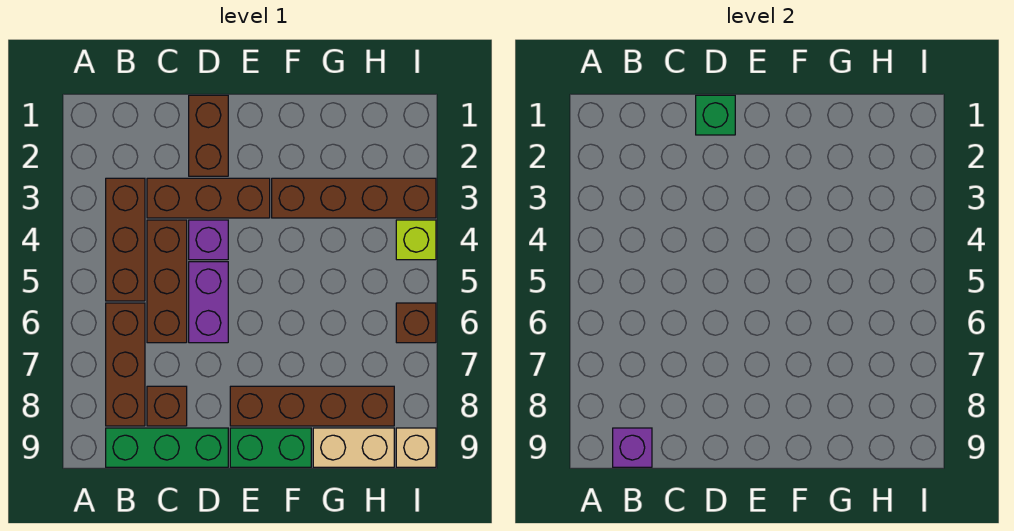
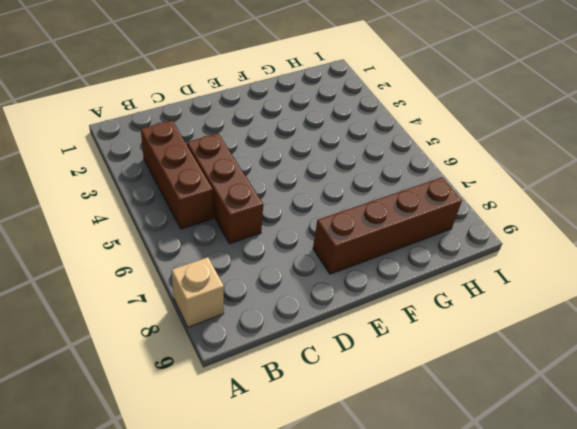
tan 1x1 brick [172,257,224,327] -> tan 1x1 brick moved to [396,428,436,467]
none -> brown 1x3 brick [106,303,145,426]
none -> green 1x3 brick [106,428,228,467]
none -> brown 1x3 brick [147,178,270,218]

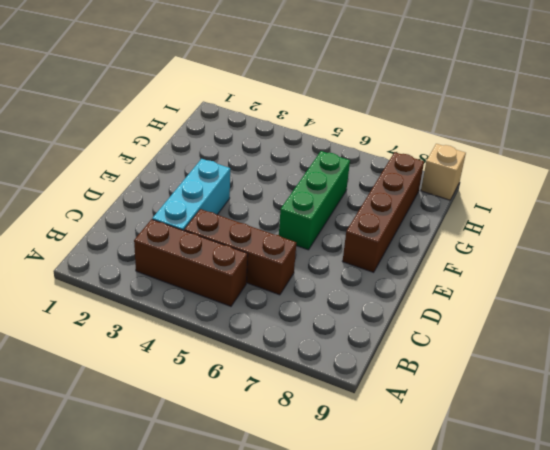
cyan 1x3 brick [152,159,230,231] -> brown 1x3 brick [147,178,270,218]
green 1x3 brick [279,151,350,250] -> green 1x3 brick moved to [106,428,228,467]
none -> brown 1x3 brick [106,303,145,426]
none -> brown 1x1 brick [147,386,187,426]
none -> brown 1x2 brick [189,95,228,176]

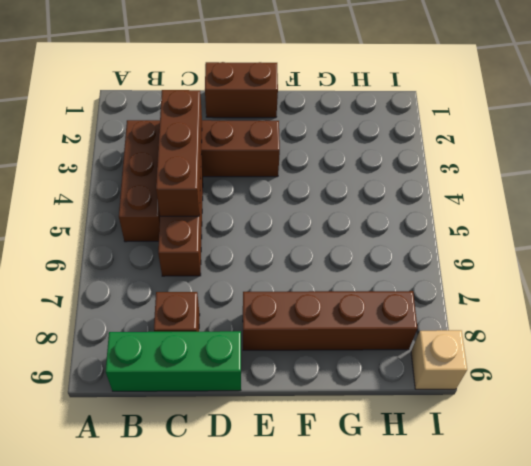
brown 1x3 brick [156,90,202,216] -> brown 1x3 brick moved to [106,303,145,426]
brown 1x2 brick [205,62,278,118] -> brown 1x2 brick turned to [189,95,228,176]
none -> purple 1x1 brick [189,220,228,260]
none -> purple 1x2 brick [189,262,228,343]
none -> green 1x2 brick [230,428,311,467]

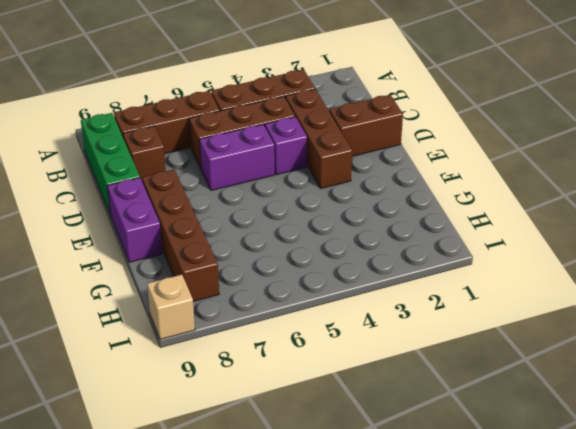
purple 1x2 brick [107,178,162,262] -> green 1x2 brick [230,428,311,467]
none -> brown 1x4 brick [272,178,436,218]
none -> tan 1x2 brick [313,428,394,467]
none -> lime 1x1 brick [396,220,436,260]

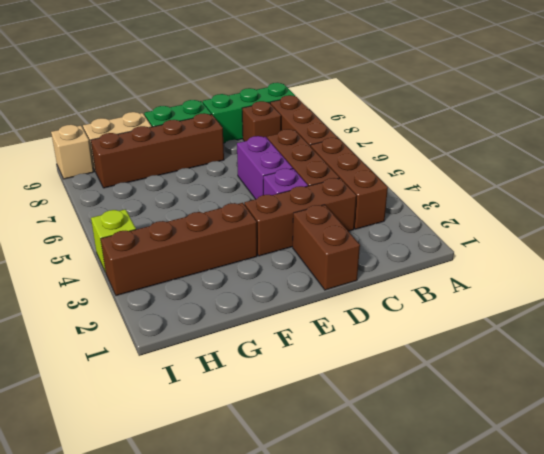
none -> brown 1x1 brick [396,303,436,343]
none -> purple 1x1 brick [613,428,652,467]
none -> green 1x1 brick [696,95,735,135]

